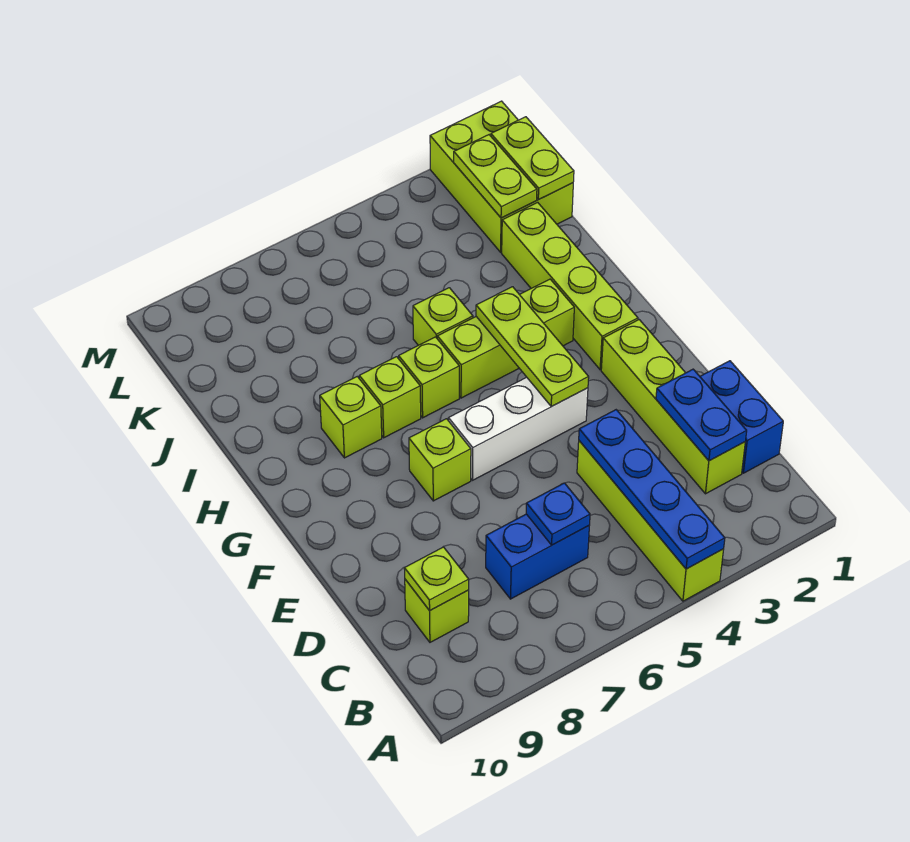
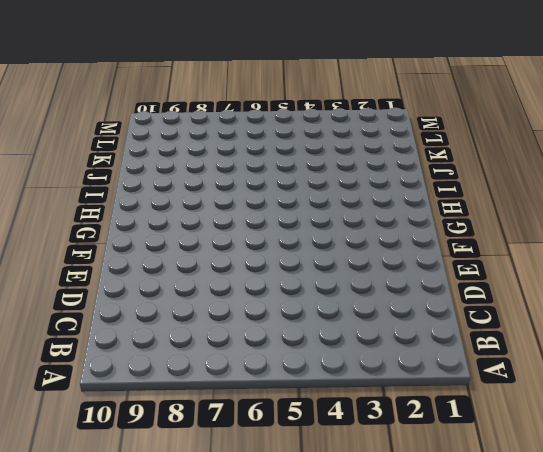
none -> lime 1x4 brick [577,441,724,601]
none -> blue 1x2 brick [700,361,783,473]
none -> lime 1x4 brick [601,320,745,494]

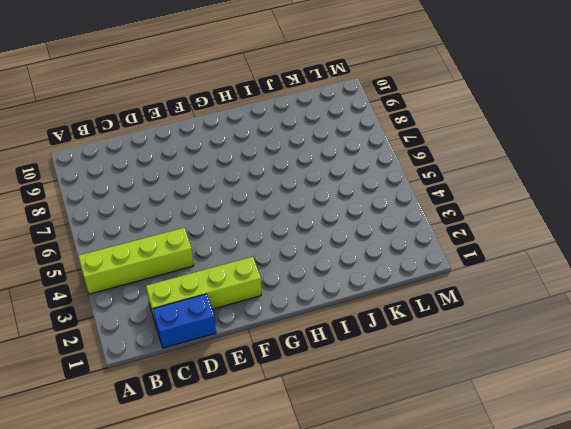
none -> blue 1x2 brick [486,514,589,599]
none -> lime 1x1 brick [405,579,469,642]
none -> white 1x3 brick [449,377,588,480]

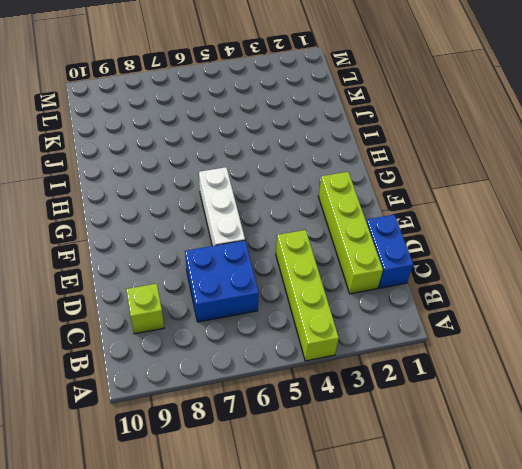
blue 2x2 brick [185,240,259,322] -> blue 1x2 brick [486,514,589,599]
white 1x3 brick [199,167,245,246] -> white 1x3 brick turned to [449,377,588,480]
none -> lime 1x1 brick [409,419,471,501]
none -> lime 1x4 brick [502,202,638,370]
none -> lime 1x3 brick [437,279,574,398]

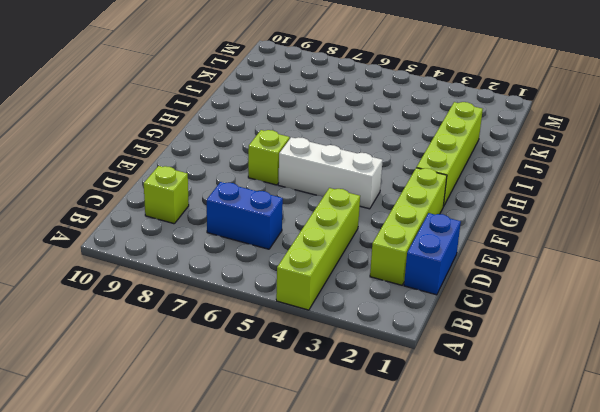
none -> lime 1x3 brick [437,279,574,398]
none -> lime 1x1 brick [399,337,459,418]
none -> lime 1x1 brick [359,357,421,438]

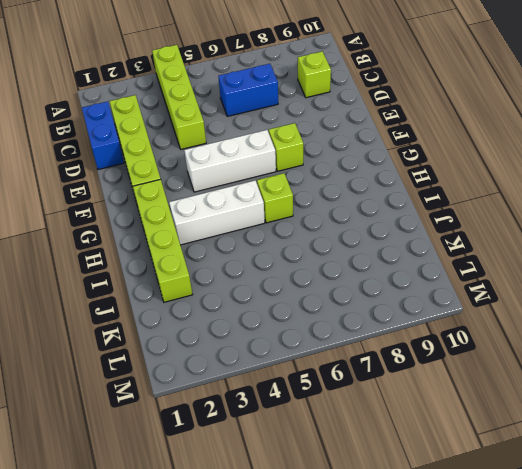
white 1x3 brick [169,180,265,245] -> lime 1x3 brick [437,279,574,398]
none -> lime 1x1 brick [359,357,421,438]
none -> lime 1x1 brick [320,376,382,458]
none -> lime 1x1 brick [413,288,473,345]

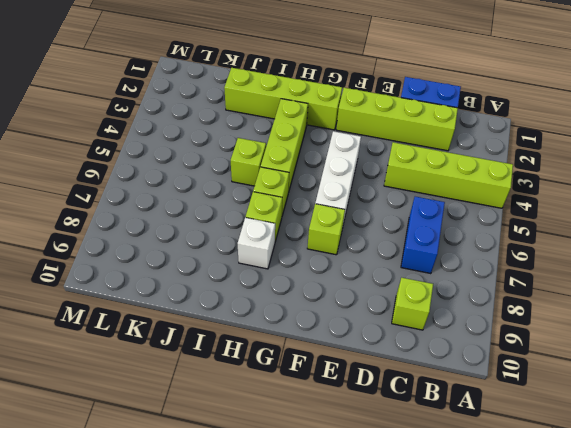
white 1x1 brick [238,218,275,269] -> lime 1x1 brick [320,376,382,458]
none -> lime 2x3 brick [430,101,573,252]
none -> blue 1x4 plate [579,410,725,569]
none -> blue 1x2 plate [656,369,747,461]

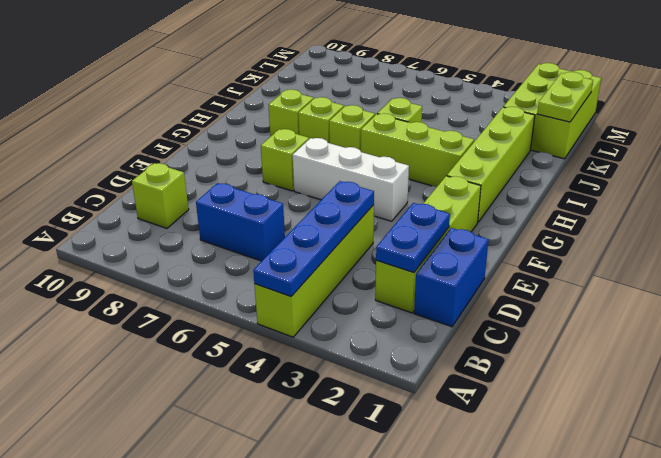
none -> blue 1x1 plate [526,483,590,545]
none -> lime 1x1 plate [404,547,469,611]
none -> lime 1x3 plate [476,287,589,407]

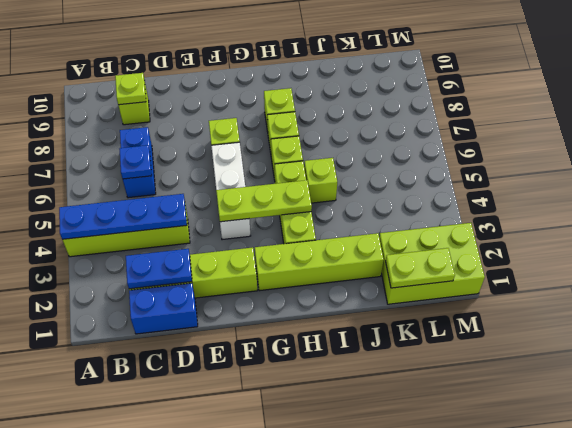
none -> lime 1x2 plate [454,135,537,218]

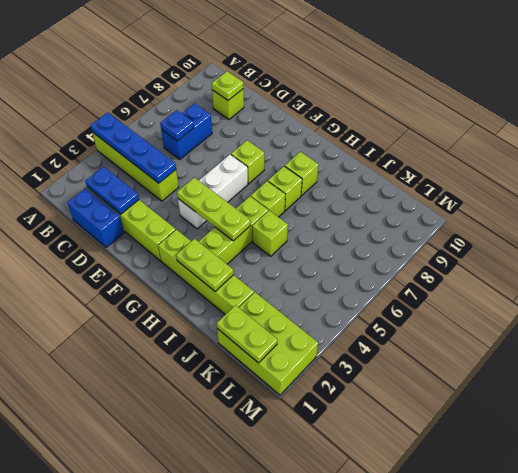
lime 1x2 plate [176,239,234,292] -> lime 1x2 plate moved to [454,135,537,218]

